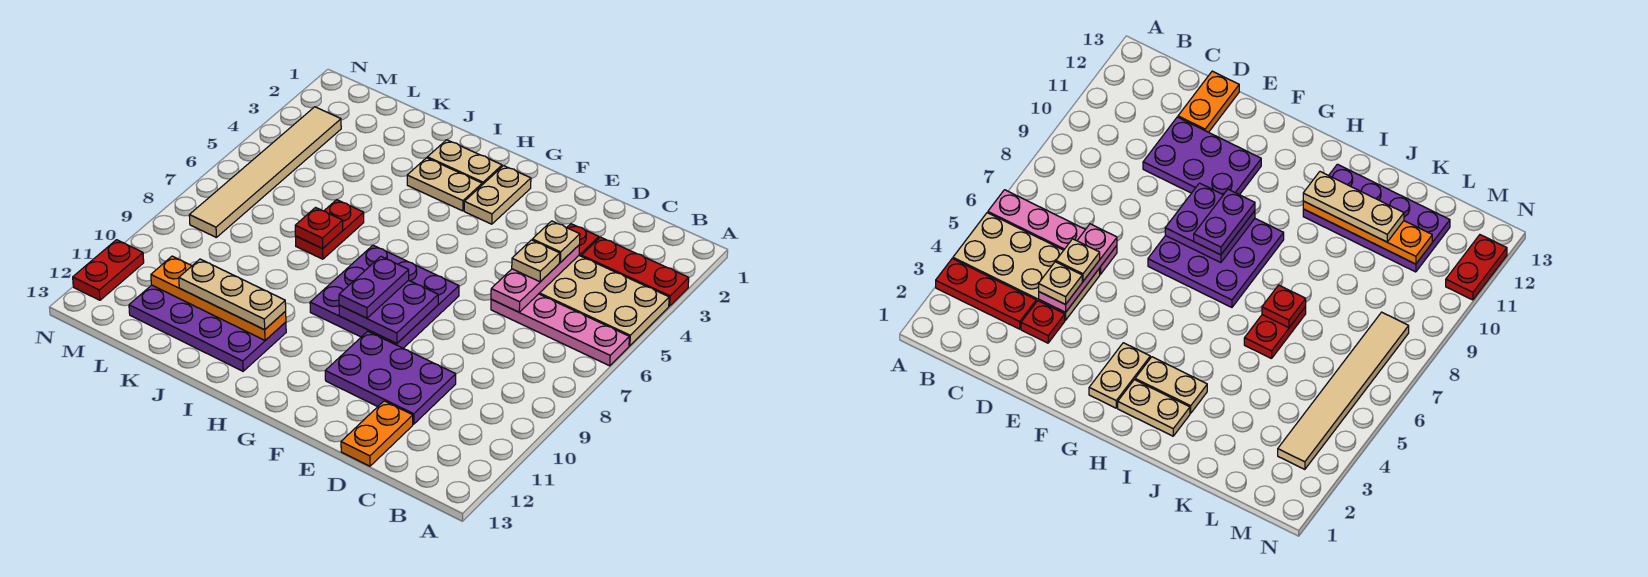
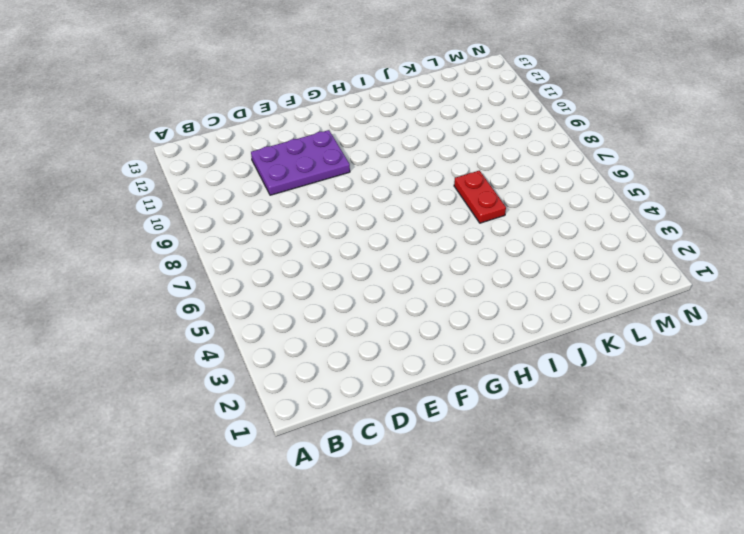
none -> red 1x3 plate [581,237,689,306]
none -> tan 2x4 plate [539,256,669,346]
none -> pink 1x4 plate [491,294,629,366]

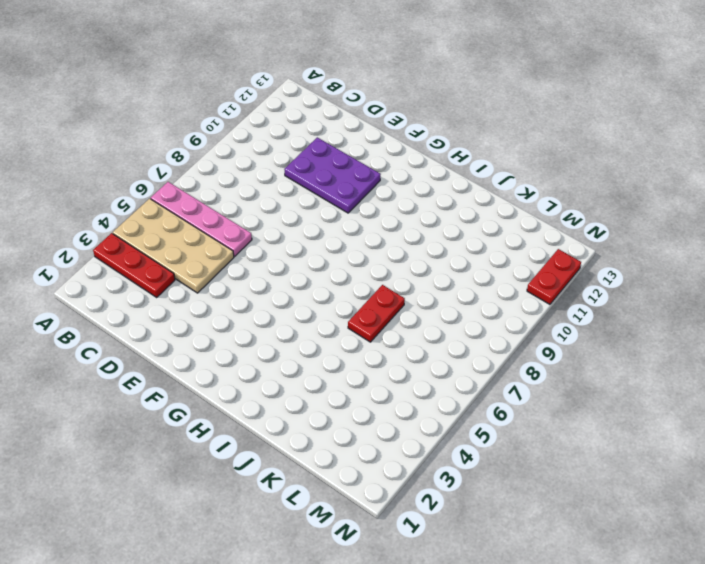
none -> red 1x1 plate [567,224,599,256]
none -> orange 1x2 plate [341,401,413,466]
none -> purple 3x3 plate [310,245,459,348]

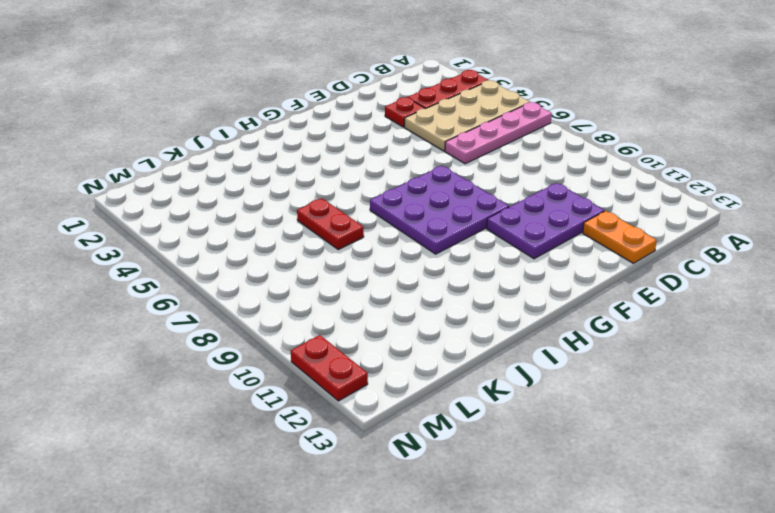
none -> tan 1x2 plate [464,166,531,224]
none -> tan 1x2 plate [427,140,502,185]
none -> tan 1x2 plate [407,158,482,211]

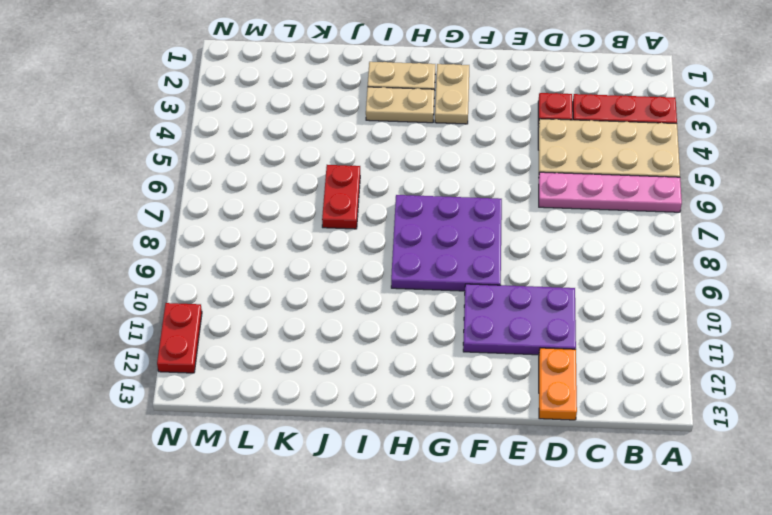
none -> purple 2x4 plate [129,285,286,371]
none -> tan 1x6 tile [189,107,341,237]
none -> pink 1x3 plate [491,245,579,312]

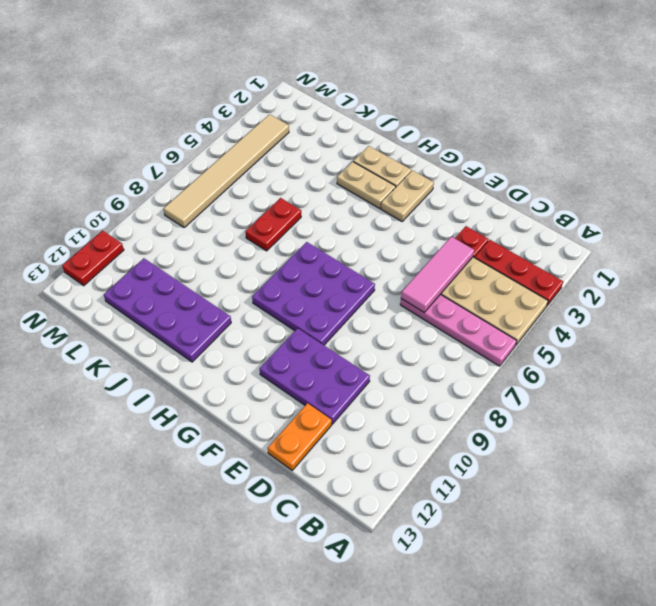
pink 1x3 tile [401,237,474,313] -> pink 1x3 plate [491,245,579,312]
none -> purple 2x2 plate [339,280,438,344]
none -> orange 1x4 plate [151,256,286,340]
none -> red 1x1 plate [295,208,343,249]

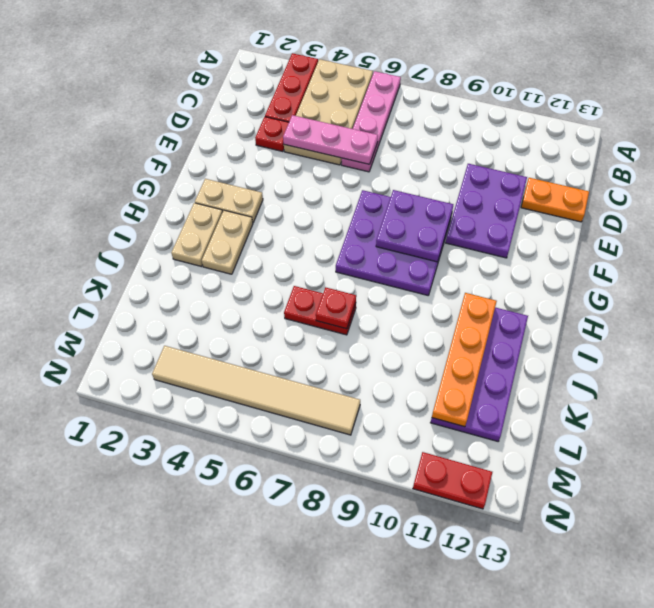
none -> tan 1x1 plate [532,221,580,262]
none -> tan 1x1 plate [512,240,560,282]
none -> purple 1x2 plate [339,257,409,318]

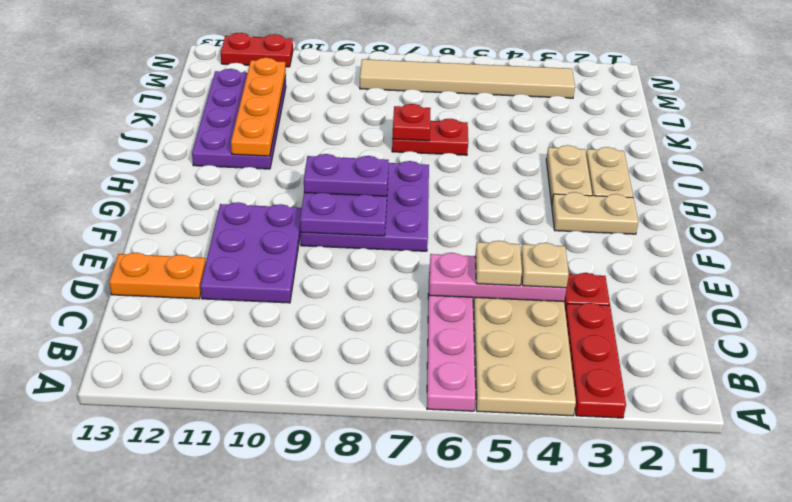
none -> tan 1x3 plate [179,259,286,330]

